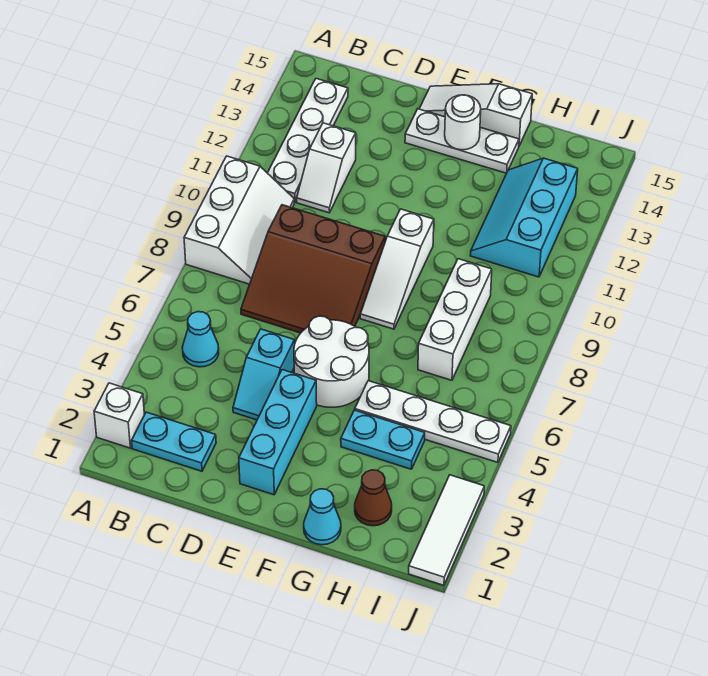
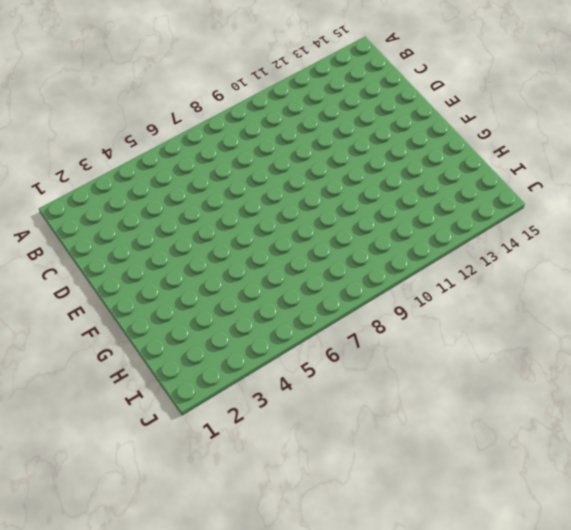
none -> white 1x1 brick [94,383,144,448]
none -> white 2x3 slope [184,156,294,284]
none -> cyan 1x2 plate [132,412,216,471]

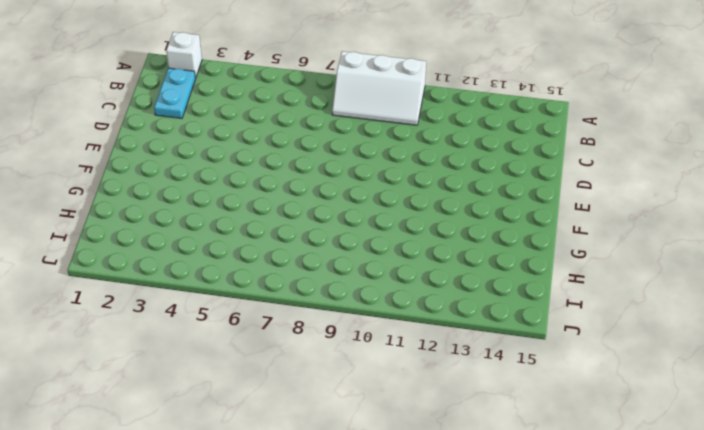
none -> cyan 1x1 cone [182,312,219,367]
none -> white 1x4 plate [268,79,348,202]
none -> brown 3x3 slope [241,205,385,333]

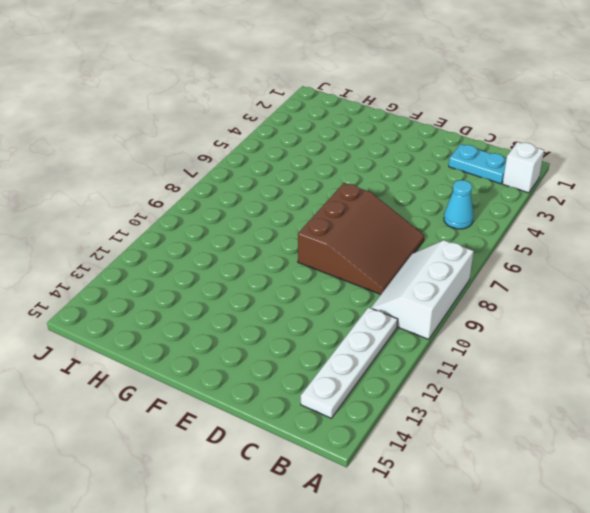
brown 3x3 slope [298,183,424,294] -> brown 3x3 slope turned to [241,205,385,333]
none -> white 1x2 slope [297,123,356,213]
none -> cyan 1x2 slope [233,329,295,420]
none -> cyan 1x3 brick [239,370,317,495]

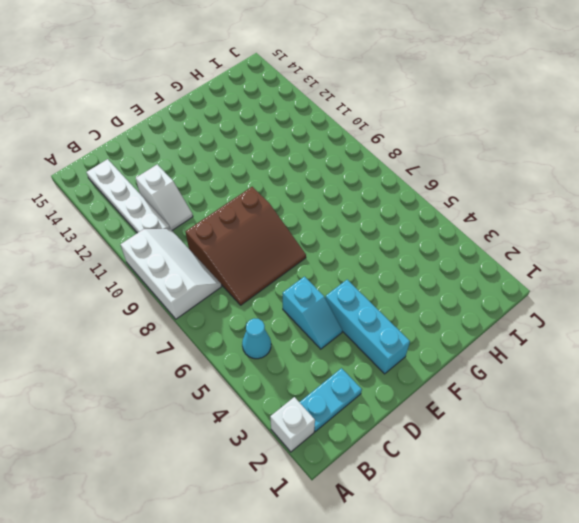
none -> white 2x2 round brick [294,316,369,407]
none -> white 1x3 plate [405,109,519,173]
none -> white 1x3 slope [419,84,532,145]

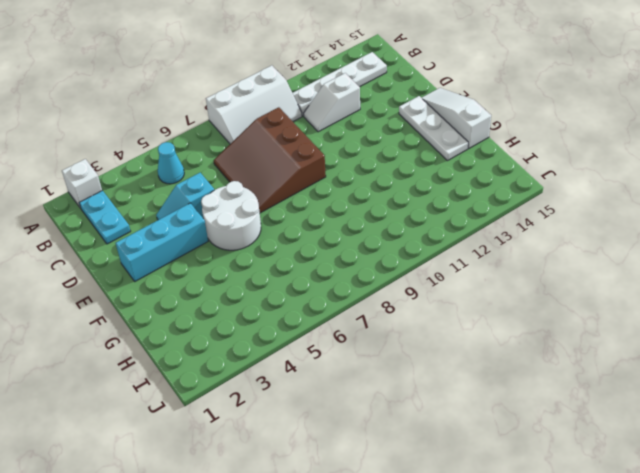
none -> white 1x3 slope [360,209,434,329]
none -> cyan 1x1 cone [304,489,341,545]
none -> cyan 1x2 plate [341,410,425,469]

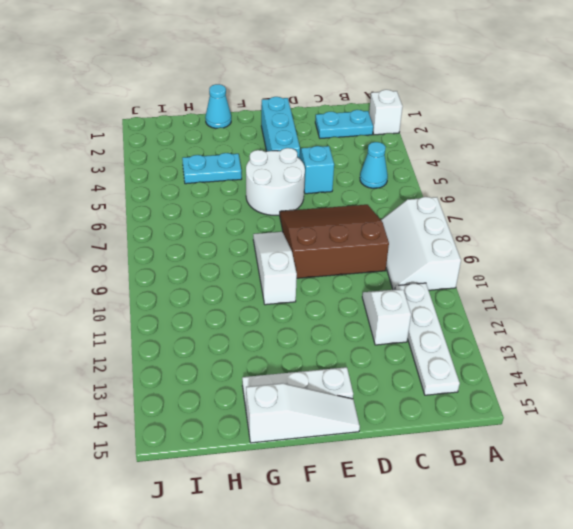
none -> white 1x4 plate [355,381,511,462]
none -> brown 1x1 cone [355,470,392,526]
none -> white 1x3 brick [418,259,492,380]

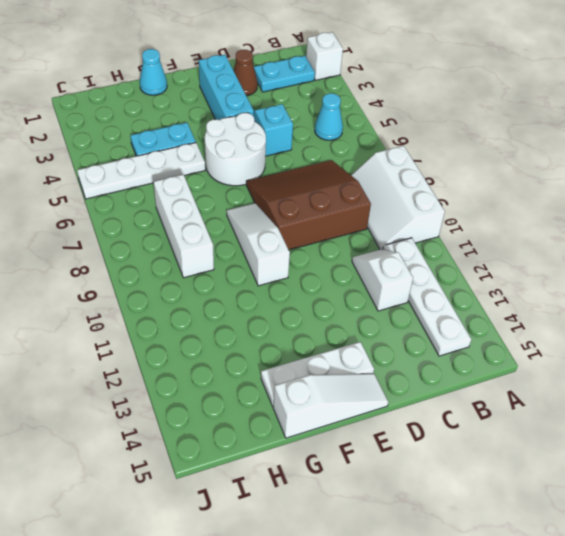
brown 1x1 cone [233,50,258,96] -> brown 1x1 cone moved to [355,470,392,526]
none -> cyan 2x3 slope [470,158,578,277]
none -> white 1x3 tile [409,475,484,585]
none -> white 1x1 round brick [445,95,481,150]

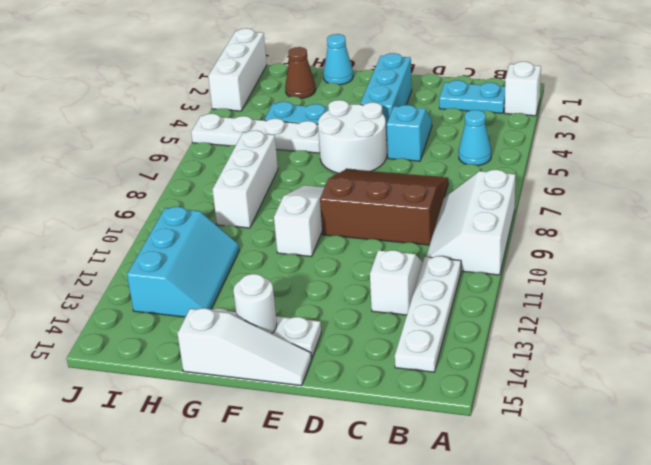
white 1x3 brick [208,28,267,111] -> white 1x3 tile [409,475,484,585]

